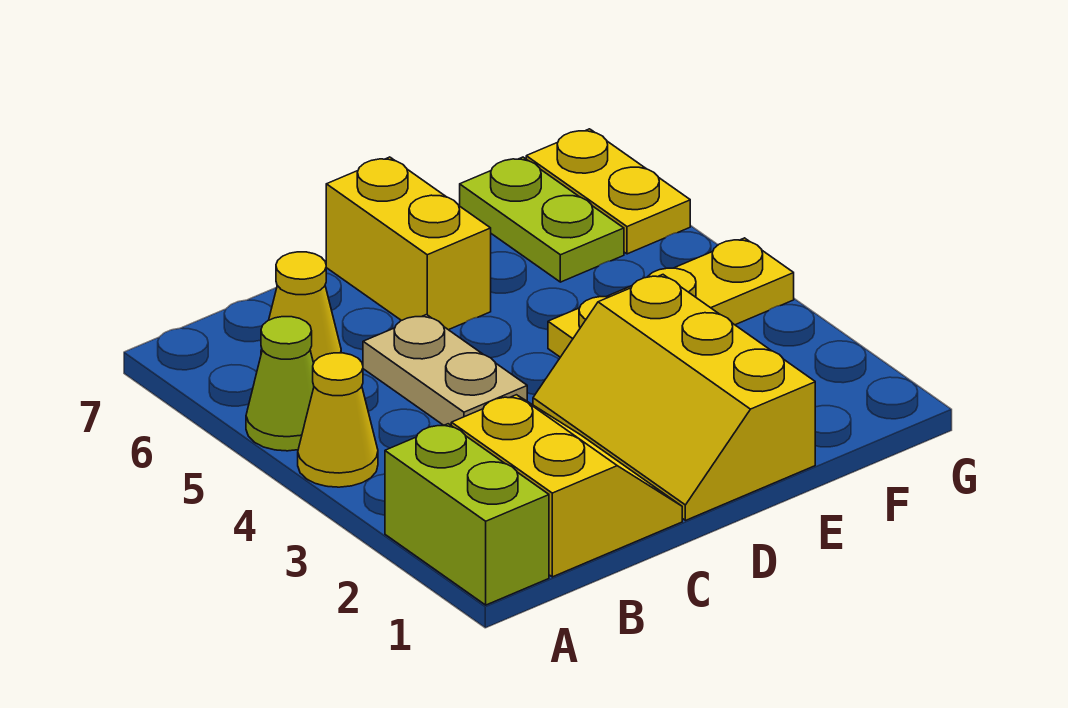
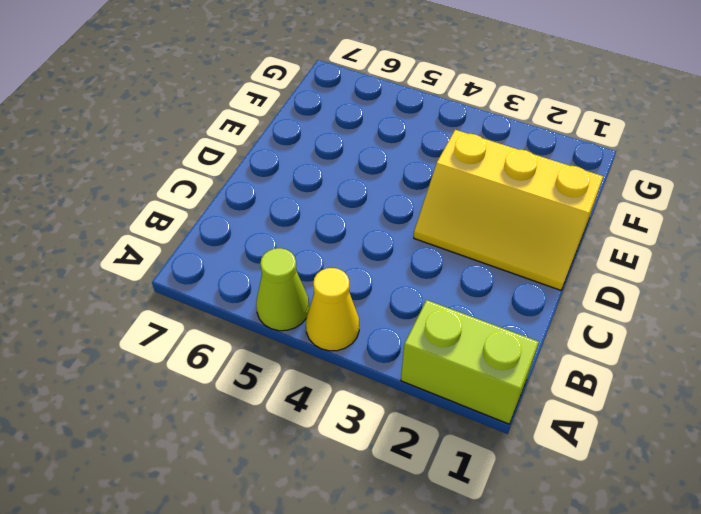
none -> yellow 2x2 slope [451,395,682,577]
none -> yellow 1x1 cone [261,252,341,363]

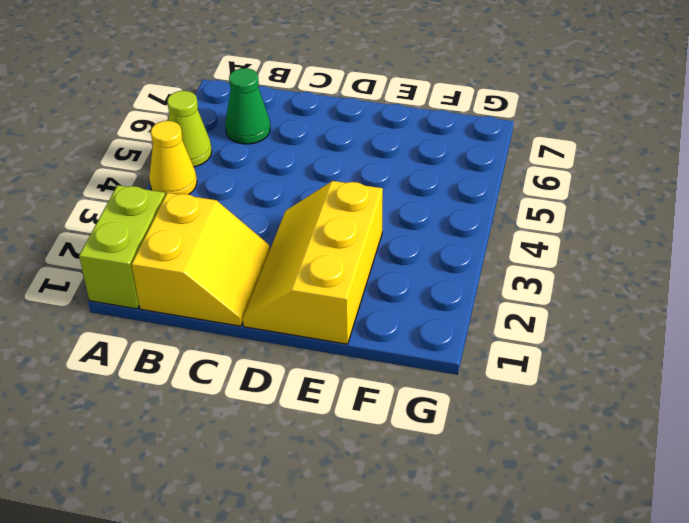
green 1x1 cone [225,68,270,144] -> yellow 1x1 cone [261,252,341,363]
none -> tan 1x2 plate [363,315,527,425]
none -> yellow 1x2 brick [326,157,491,330]

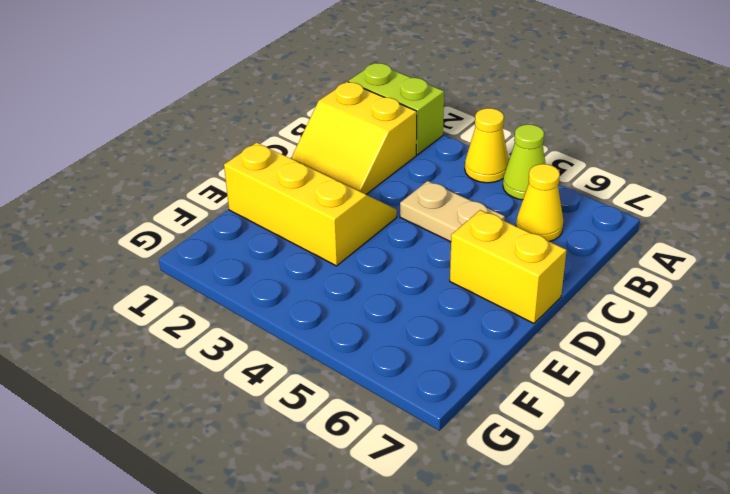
none -> yellow 1x3 plate [548,238,794,357]
none -> lime 1x2 plate [460,157,624,282]

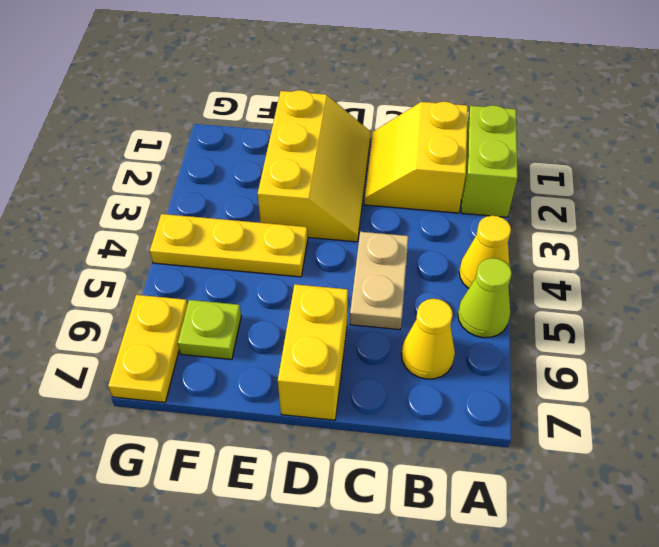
lime 1x1 plate [178,300,241,360] -> lime 1x2 plate [460,157,624,282]

